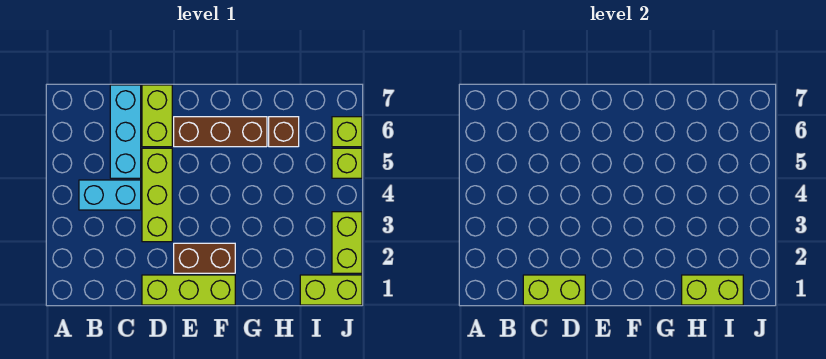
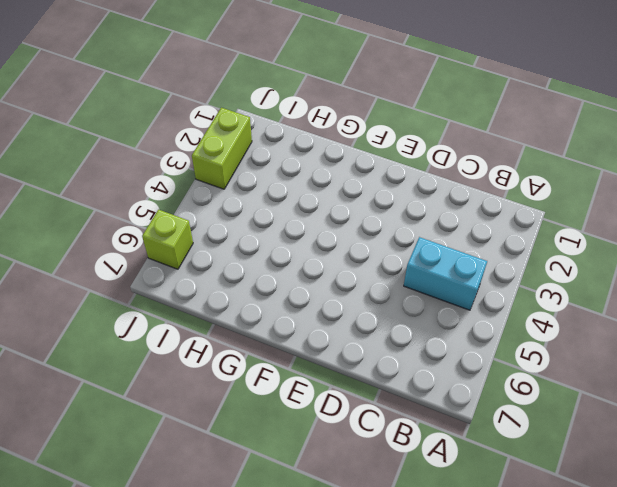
none -> cyan 1x3 brick [110,85,141,178]
none -> lime 1x3 brick [142,275,235,305]
none -> lime 1x3 brick [142,148,172,242]

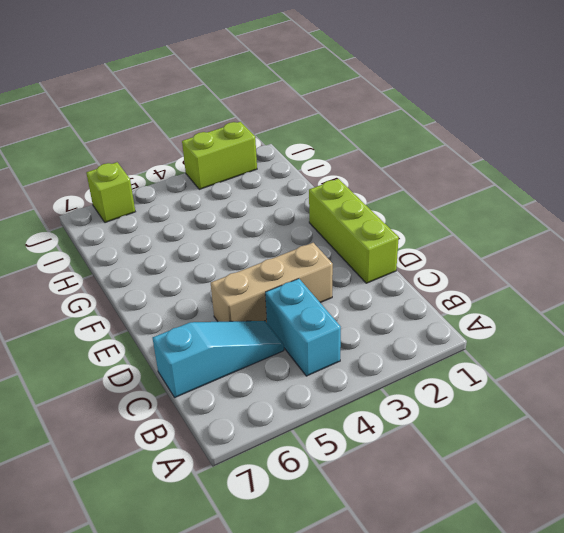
cyan 1x3 slope [153,321,284,397] -> cyan 1x3 brick [110,85,141,178]
tan 1x3 brick [211,243,333,322] -> lime 1x3 brick [142,148,172,242]
none -> lime 1x2 brick [142,85,172,147]
none -> brown 1x2 brick [174,243,235,273]
none -> brown 1x3 brick [174,117,267,147]

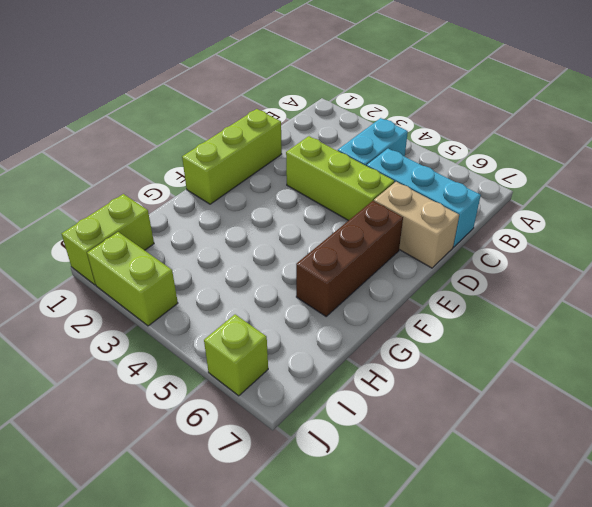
tan 1x2 brick [374,182,459,268] -> lime 1x2 brick [142,85,172,147]
none -> brown 1x2 brick [174,243,235,273]
none -> brown 1x1 brick [269,117,299,147]
none -> lime 1x1 brick [332,148,362,178]

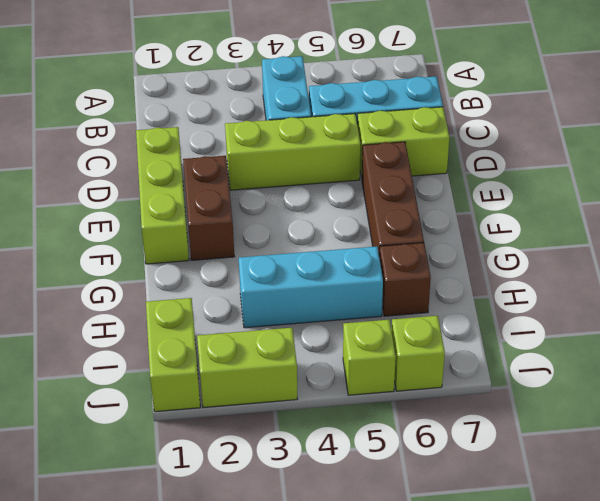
cyan 1x3 brick [239,246,383,328] -> none
none -> lime 1x2 brick [523,275,585,305]
none -> lime 1x2 brick [682,275,743,305]

